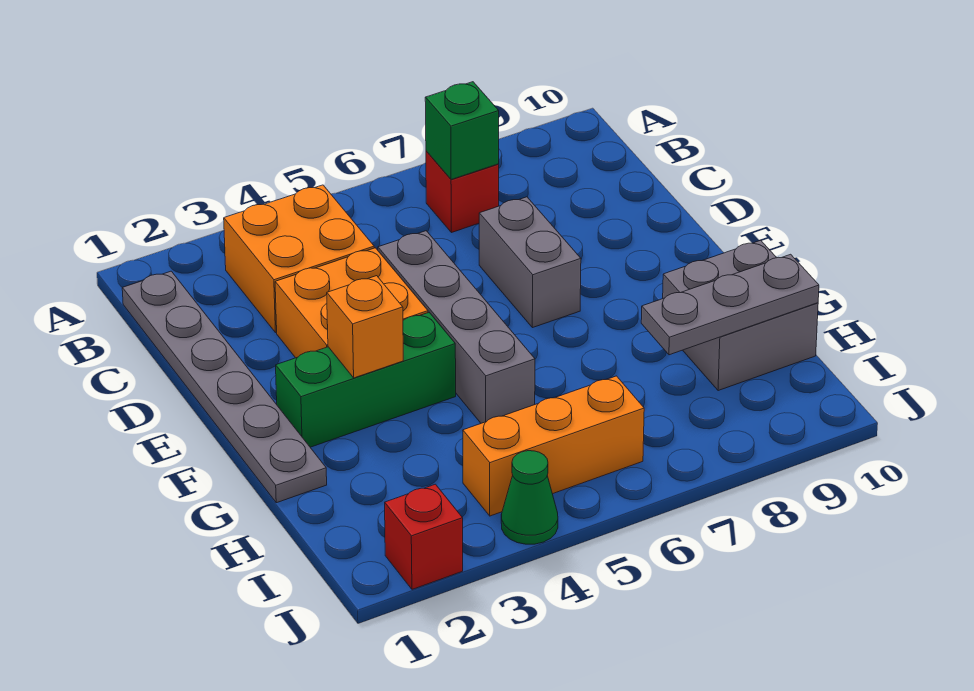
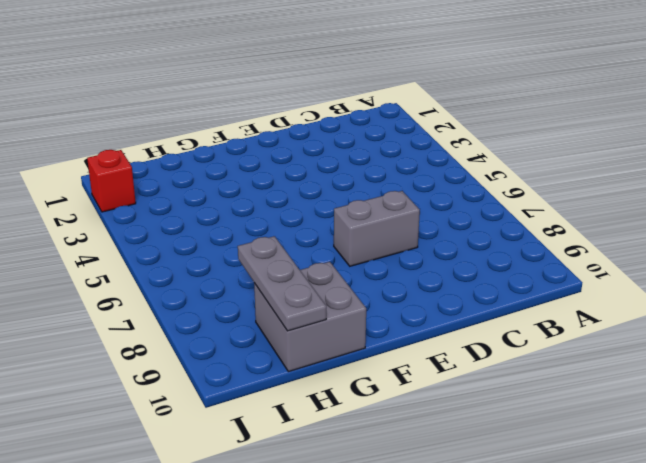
none -> grey 1x6 plate [122,271,327,503]
none -> orange 2x2 brick [224,185,374,332]
none -> red 1x1 brick [426,151,499,233]

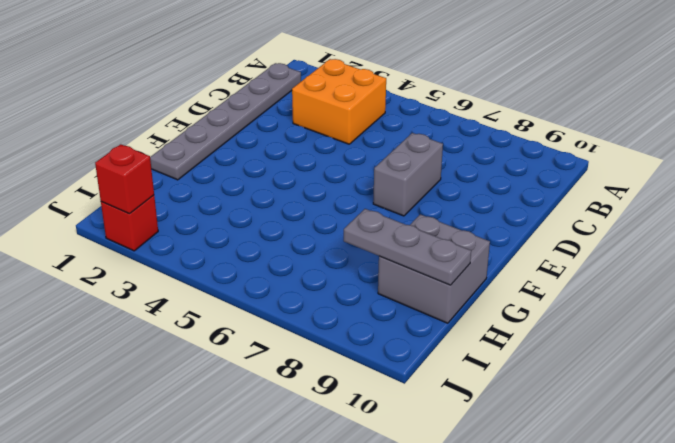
red 1x1 brick [95,144,154,214] -> red 1x1 brick moved to [426,151,499,233]
none -> orange 2x2 brick [275,248,428,358]
none -> grey 1x4 brick [378,231,535,423]
none -> green 1x3 brick [276,313,456,447]

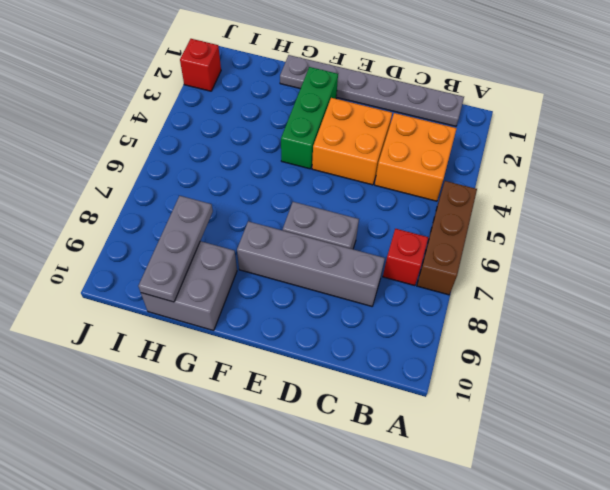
brown 1x3 brick [417,181,477,295] -> none
grey 1x4 brick [237,221,385,306] -> grey 1x4 brick moved to [378,231,535,423]
none -> orange 1x3 brick [463,376,644,516]
none -> green 1x1 cone [501,451,558,544]
none -> green 1x1 brick [425,82,499,180]

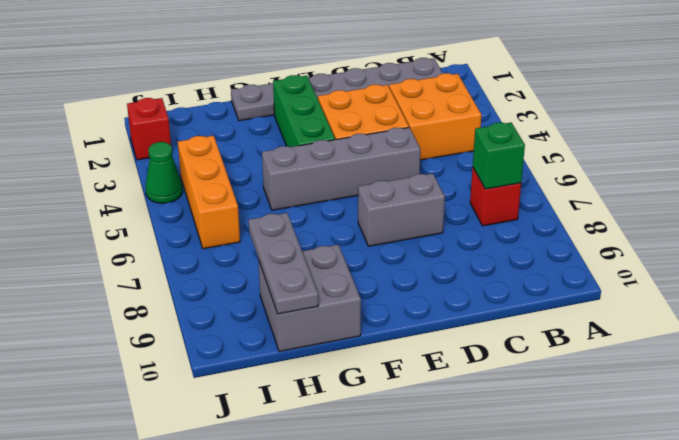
none -> orange 1x1 brick [327,276,403,378]

